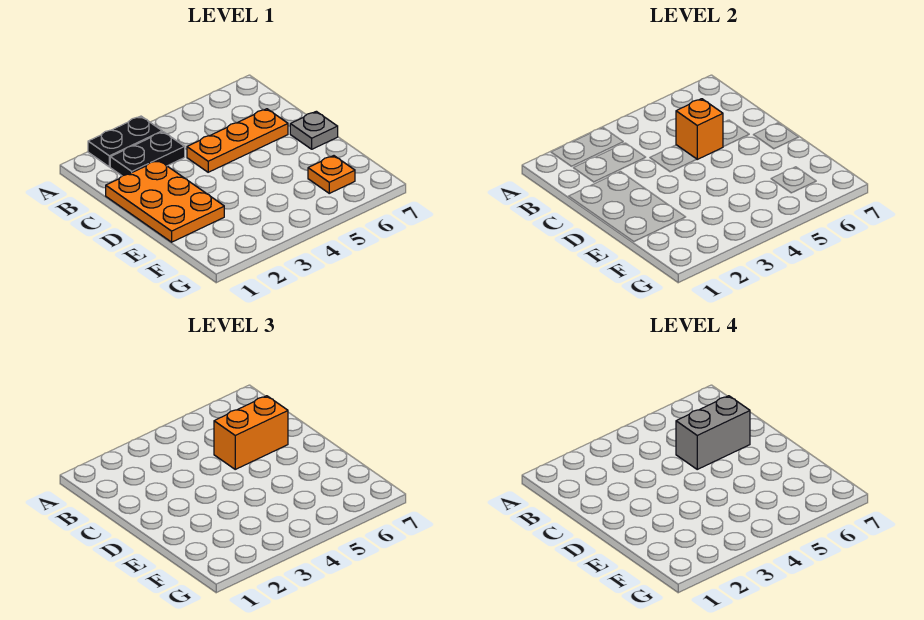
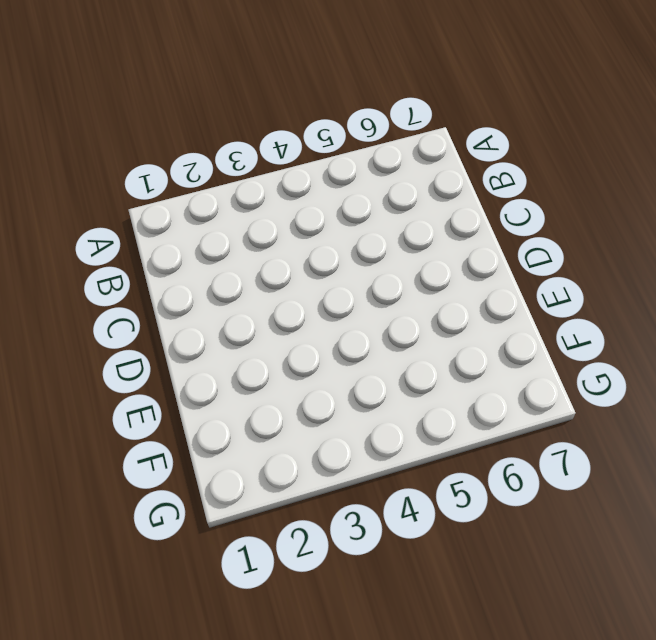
none -> black 1x2 plate [88,116,162,167]
none -> black 1x2 plate [110,132,185,176]

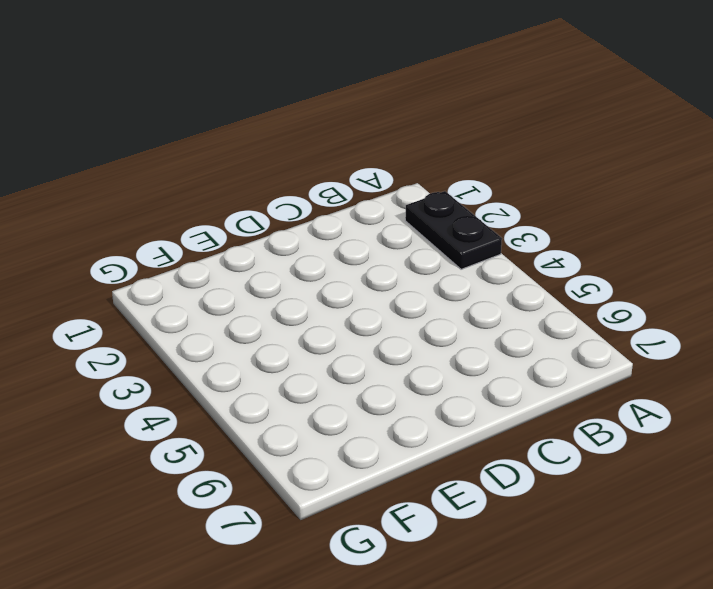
none -> black 1x2 plate [110,132,185,176]
none -> orange 2x3 plate [106,160,224,242]

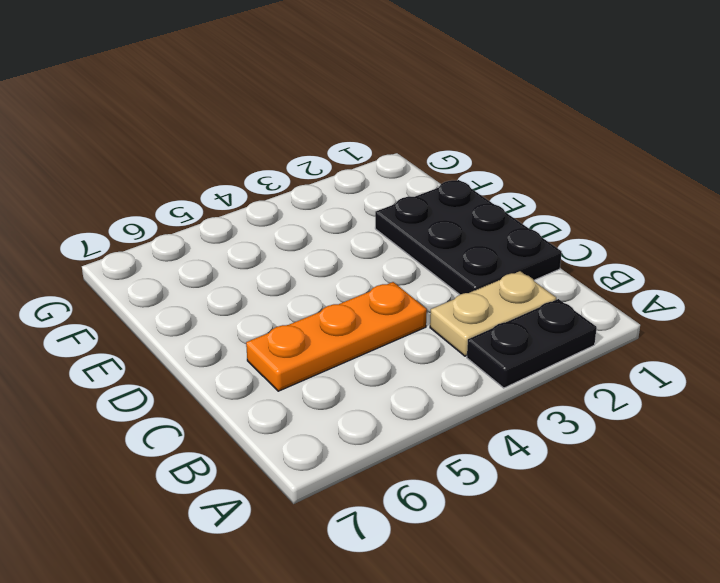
tan 1x2 plate [430,271,556,356] -> black 1x2 plate [110,132,185,176]
black 2x3 plate [375,180,562,295] -> orange 2x3 plate [106,160,224,242]
none -> grey 1x1 plate [290,111,338,149]
none -> orange 1x1 plate [308,156,355,193]

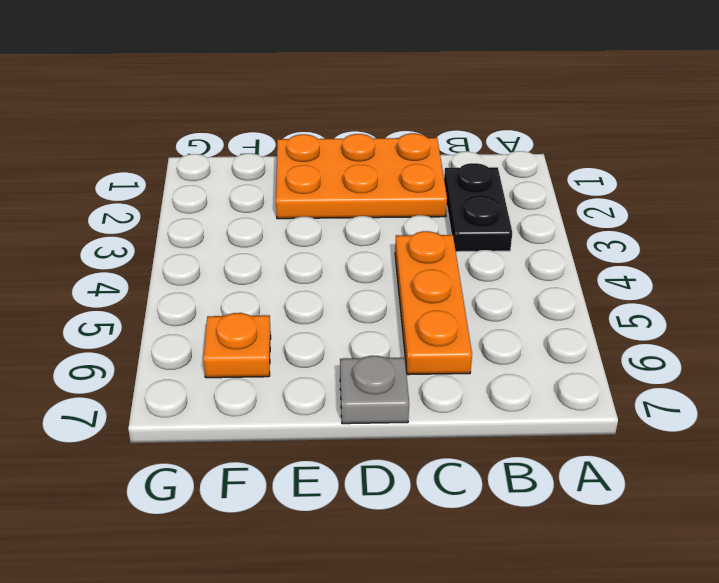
none -> black 1x2 plate [88,116,162,167]
none -> orange 1x1 brick [676,99,723,159]

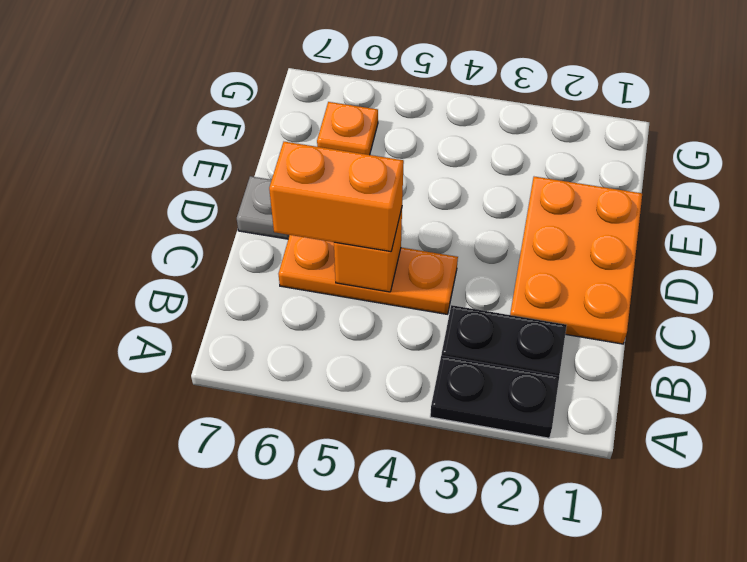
none -> grey 1x2 brick [676,396,750,469]

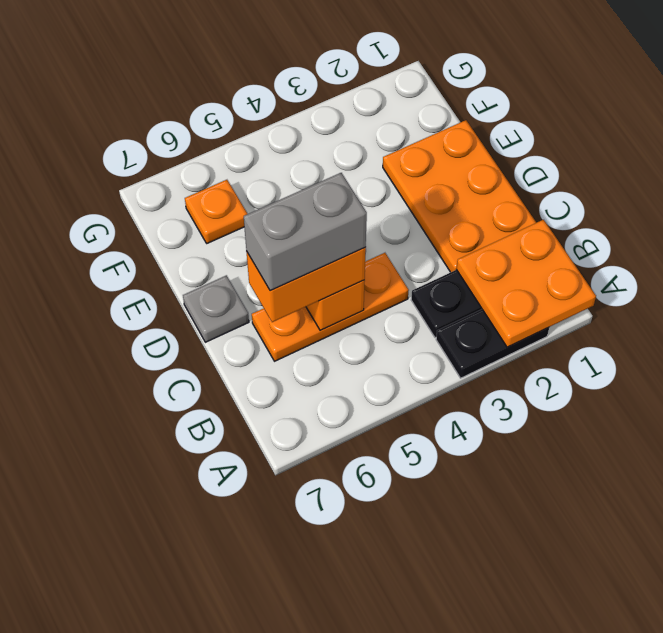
orange 2x2 plate [456,220,596,347] -> none

